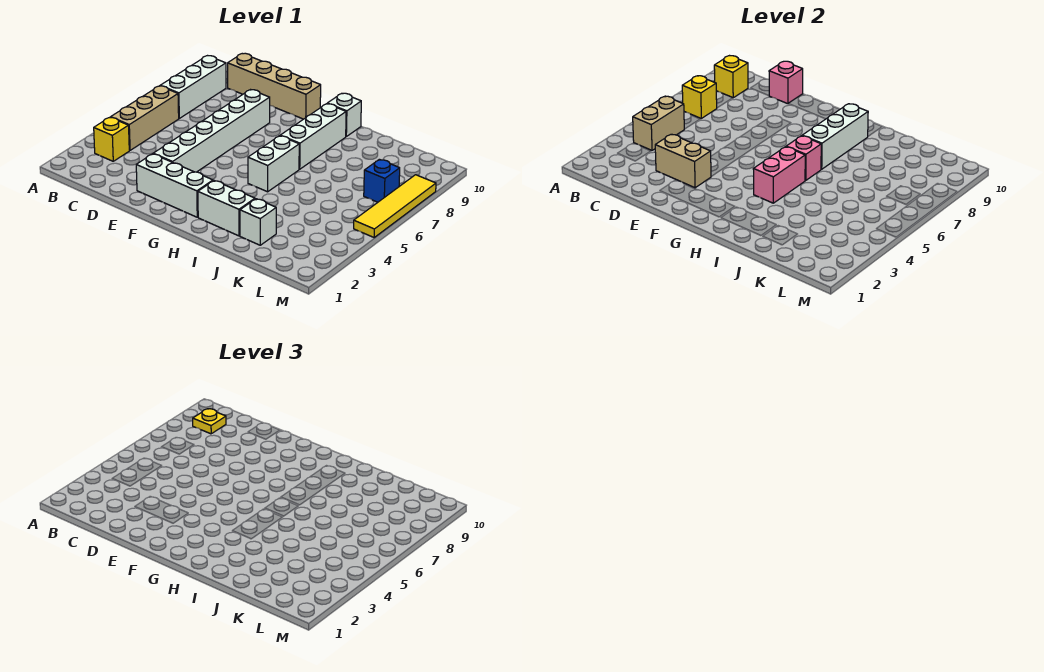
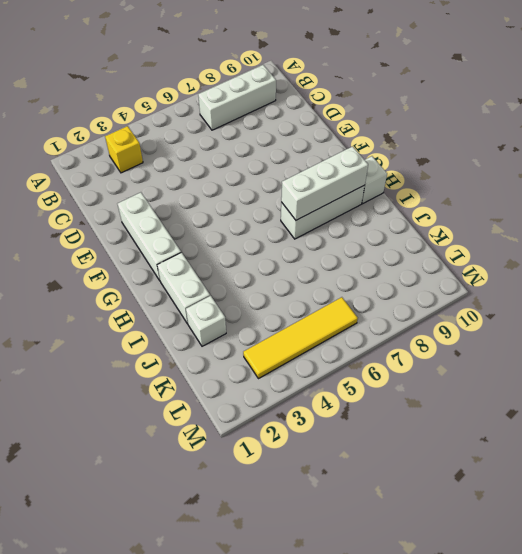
yellow 1x4 tile [243,297,358,379] -> yellow 1x4 tile moved to [354,175,436,237]
none -> tan 1x3 brick [111,86,179,150]
none -> tan 1x4 brick [228,53,321,119]
none -> white 1x6 brick [153,90,270,172]

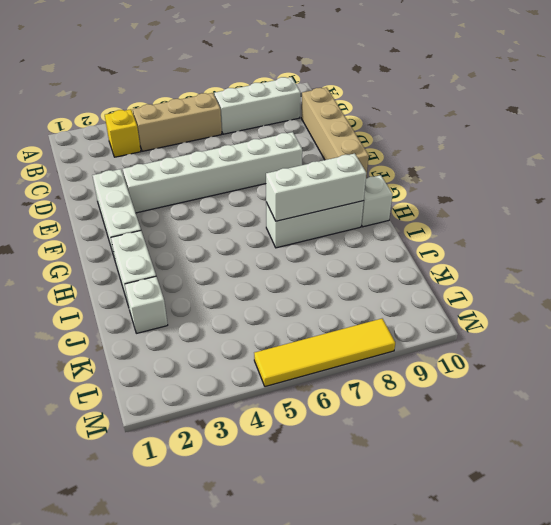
none -> white 1x2 brick [248,136,299,192]
none -> blue 1x1 brick [364,159,400,202]
none -> tan 1x2 brick [633,96,684,150]

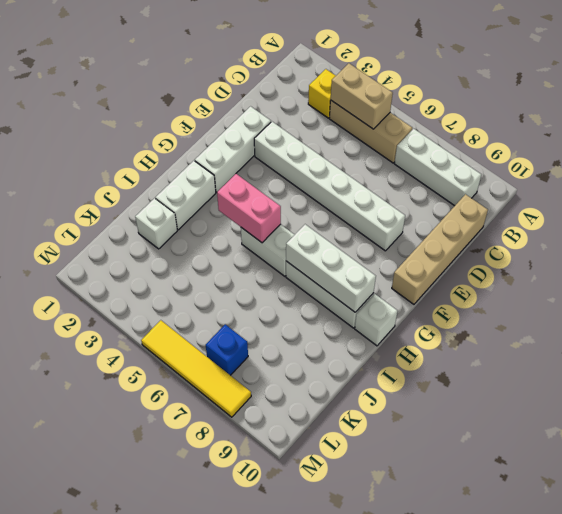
none -> yellow 1x1 brick [682,76,717,118]
none -> yellow 1x1 brick [714,56,748,98]
none -> tan 1x2 brick [655,134,711,188]

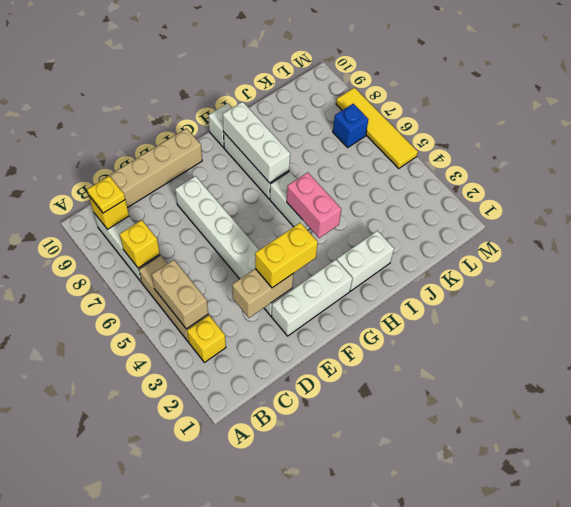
yellow 1x2 brick [255,223,318,288] -> none
none -> white 1x1 brick [240,199,276,245]
none -> pink 1x1 brick [769,61,803,104]
none -> pink 1x1 brick [786,136,821,181]

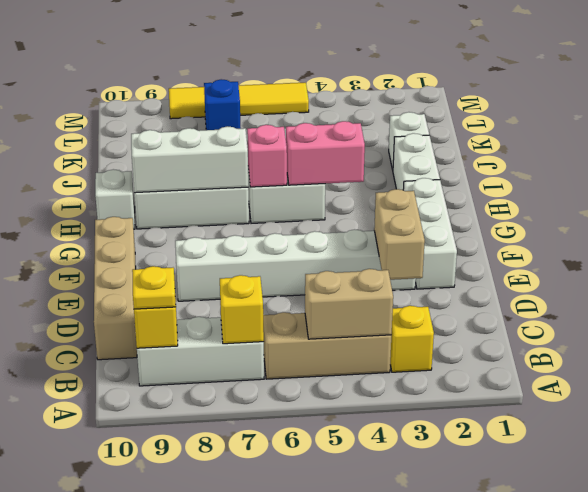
none -> pink 1x1 brick [769,61,803,104]

